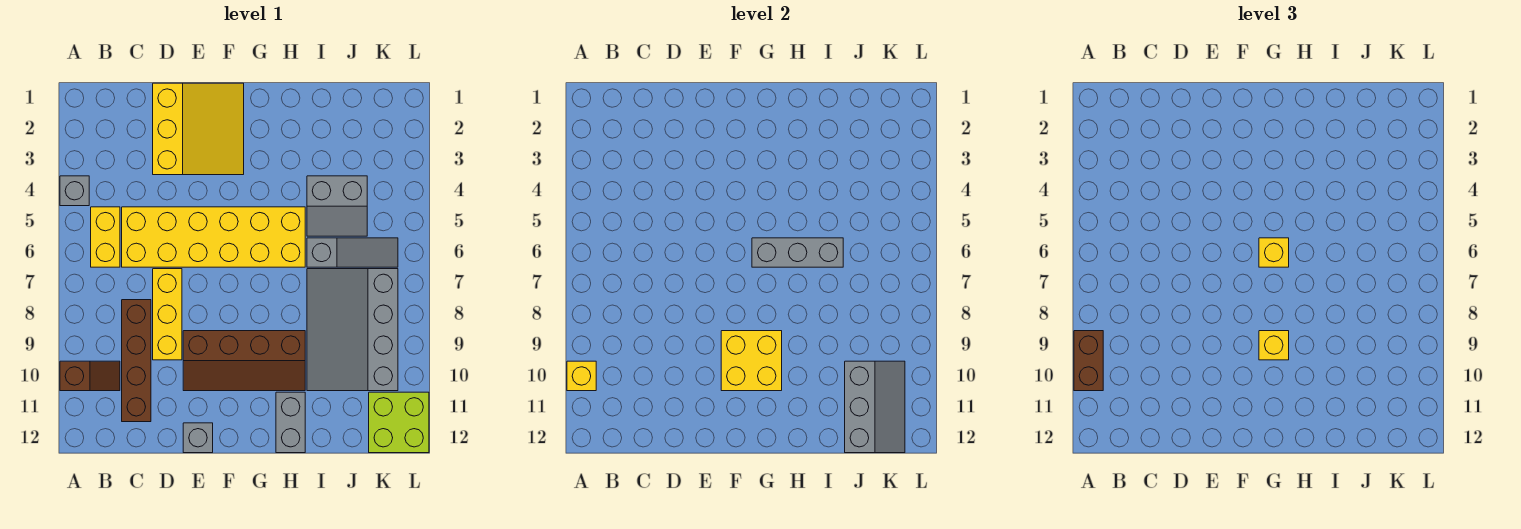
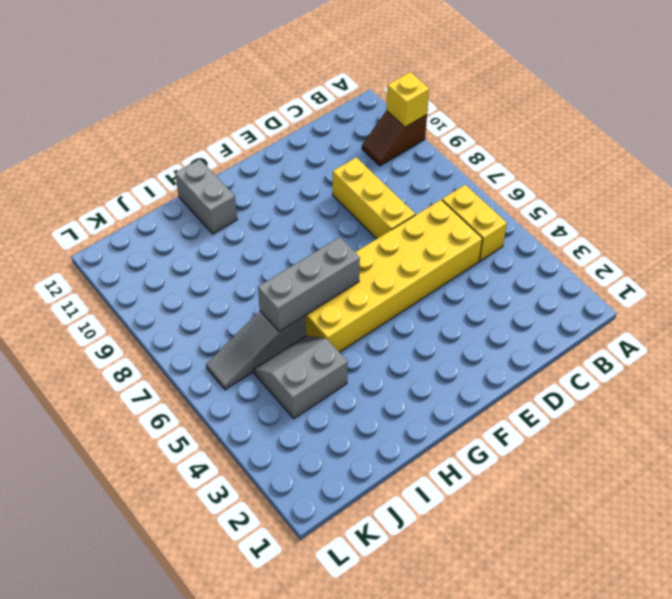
none -> grey 1x1 brick [60,176,89,206]
none -> brown 1x4 brick [122,300,151,422]
none -> yellow 3x3 slope [153,83,244,175]

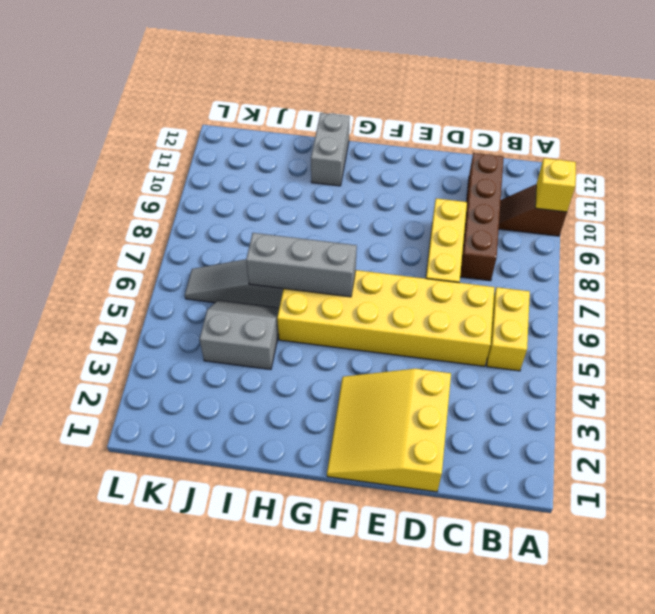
none -> grey 1x1 brick [60,176,89,206]
none -> brown 2x4 slope [183,331,305,391]
none -> grey 1x1 brick [183,423,213,453]

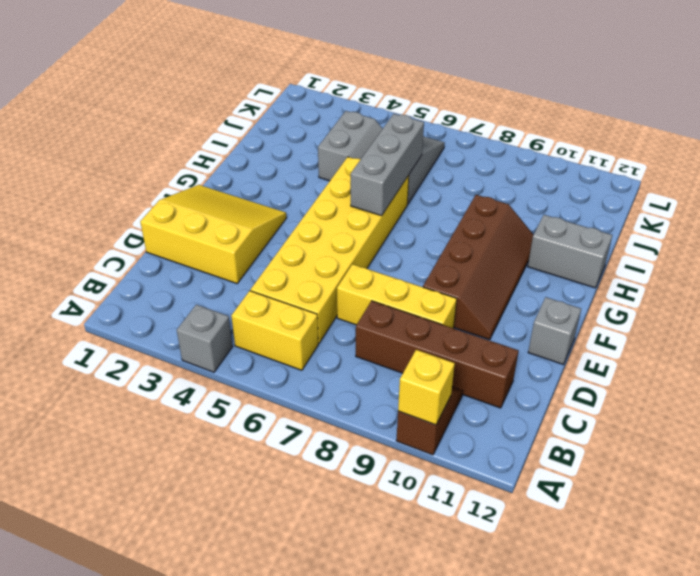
none -> grey 3x4 slope [307,269,398,391]
none -> lime 2x2 brick [369,392,429,453]
none -> yellow 2x2 brick [721,331,782,391]

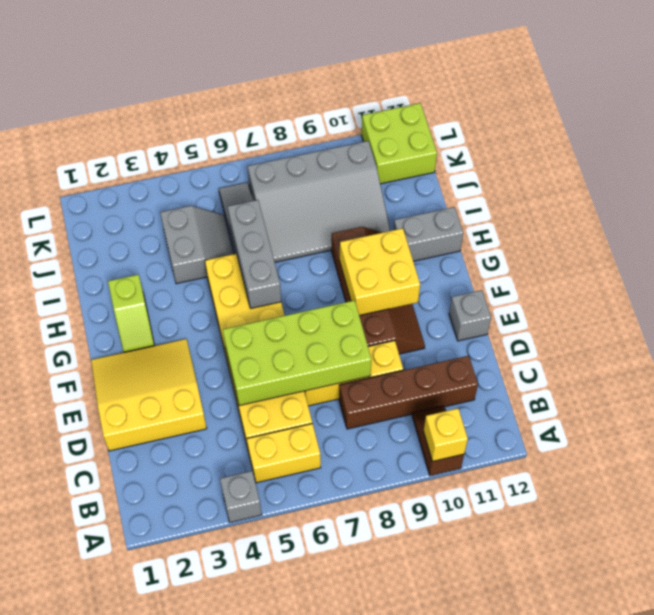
lime 2x4 brick [223,300,372,406] -> none
lime 1x2 slope [108,275,154,352] -> none
none -> grey 2x3 slope [845,361,905,453]
none -> brown 1x2 brick [1074,331,1103,391]
none -> yellow 1x1 brick [1259,238,1289,267]

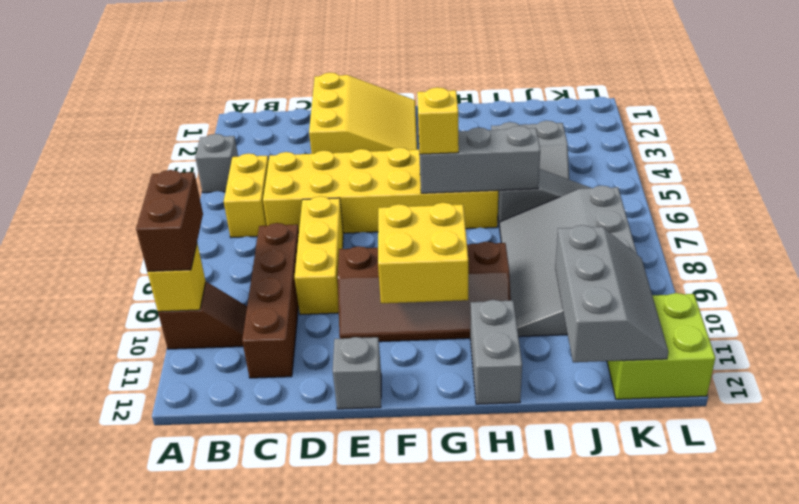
none -> yellow 1x1 brick [1259,331,1289,360]

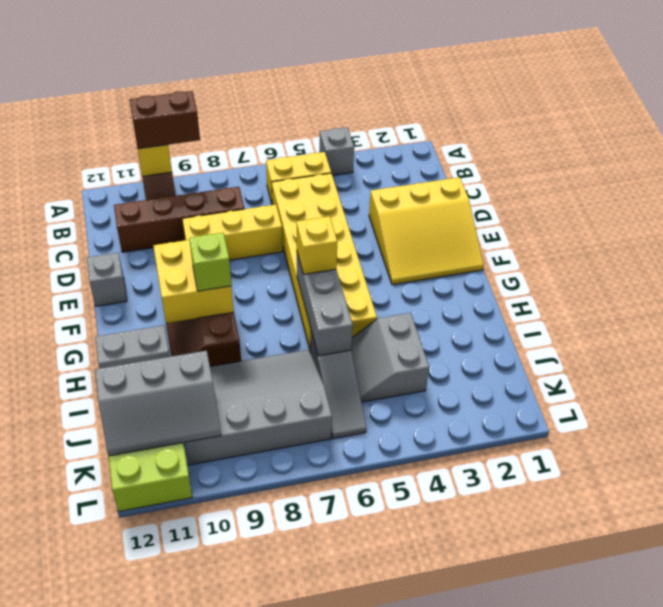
lime 1x1 brick [189,233,231,291] -> yellow 1x1 brick [1259,331,1289,360]

